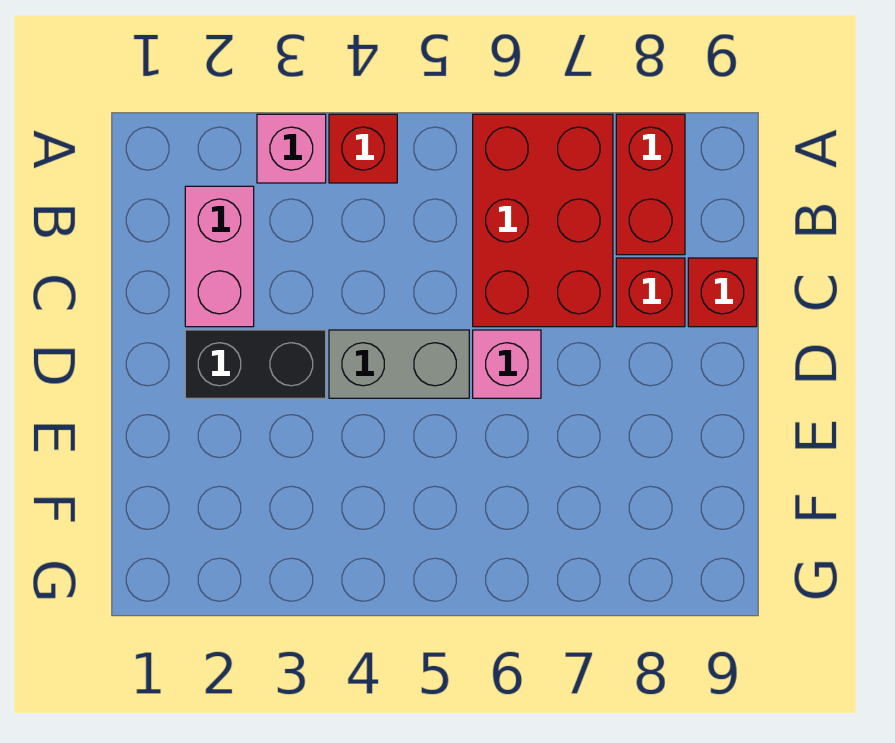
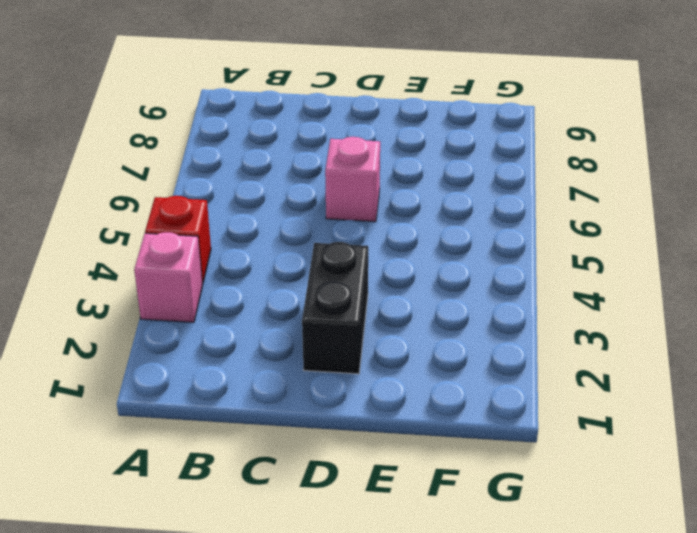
none -> red 2x3 brick [473,114,613,327]
none -> red 1x2 brick [616,114,685,255]

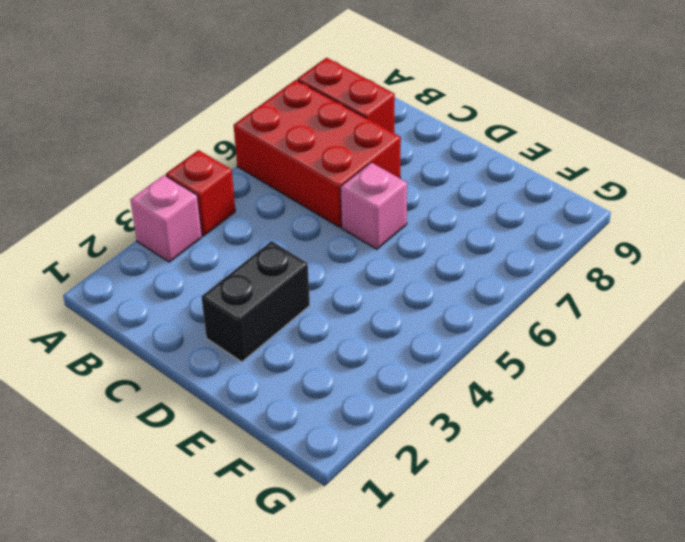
none -> pink 1x2 brick [185,186,254,327]
none -> red 1x1 brick [616,258,685,327]

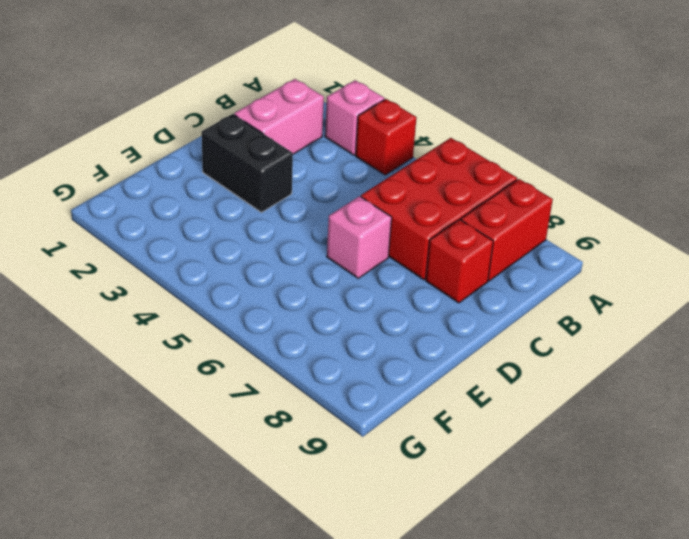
none -> red 1x1 brick [688,258,757,327]
none -> grey 1x2 brick [329,330,469,398]

